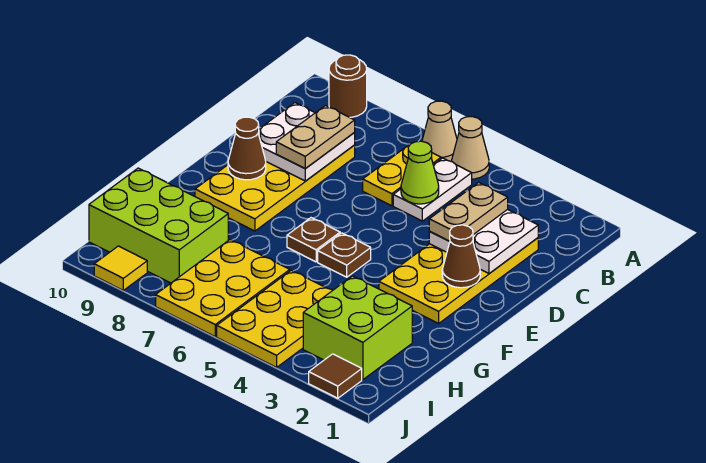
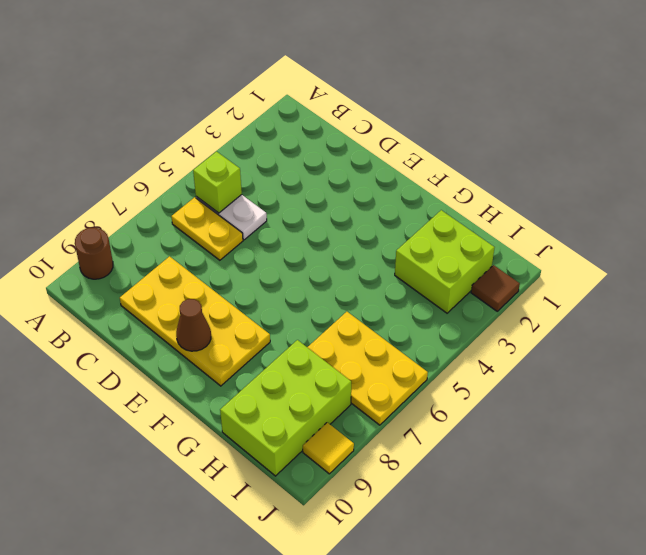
lime 1x1 brick [193,152,242,213] -> none
none -> tan 1x1 cone [452,117,489,179]
none -> tan 1x1 cone [422,101,457,161]
none -> yellow 2x4 plate [379,238,538,323]

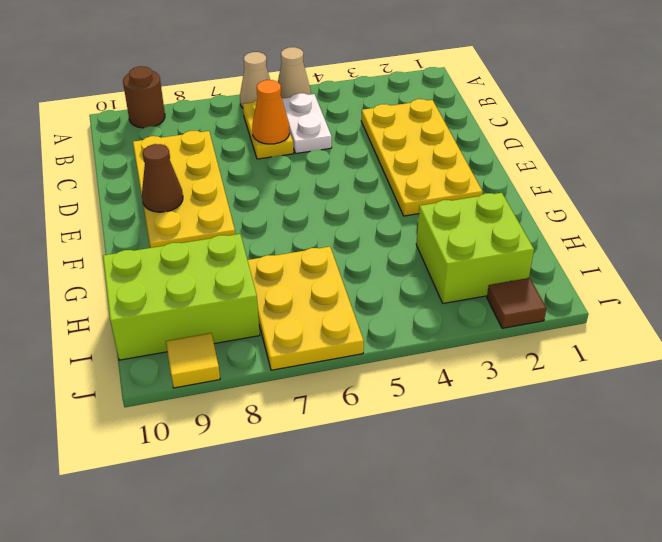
orange 1x1 cone [252,80,290,144] -> none
none -> brown 1x1 plate [318,233,371,277]
none -> brown 1x1 plate [287,218,340,262]
none -> yellow 2x3 plate [217,270,333,367]

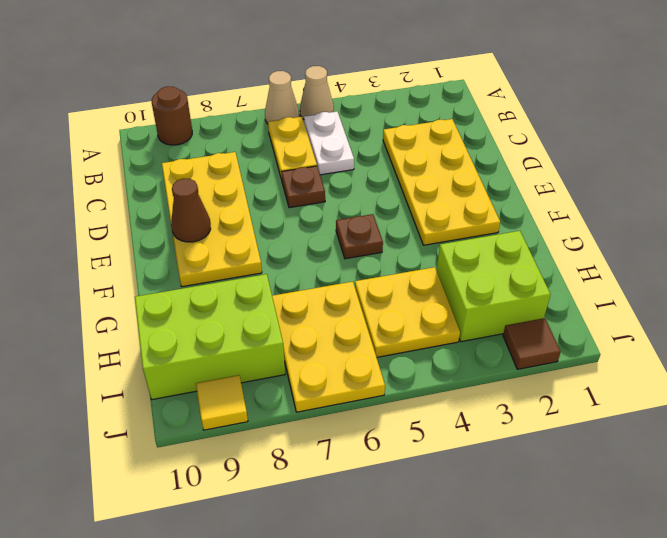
brown 1x1 plate [281,166,325,208] -> brown 1x1 plate moved to [287,218,340,262]
yellow 2x2 plate [355,267,460,357] -> yellow 2x3 plate [217,270,333,367]
none -> white 2x2 plate [429,209,538,274]
none -> lime 1x1 cone [401,141,439,204]
none -> white 2x2 plate [258,103,355,181]

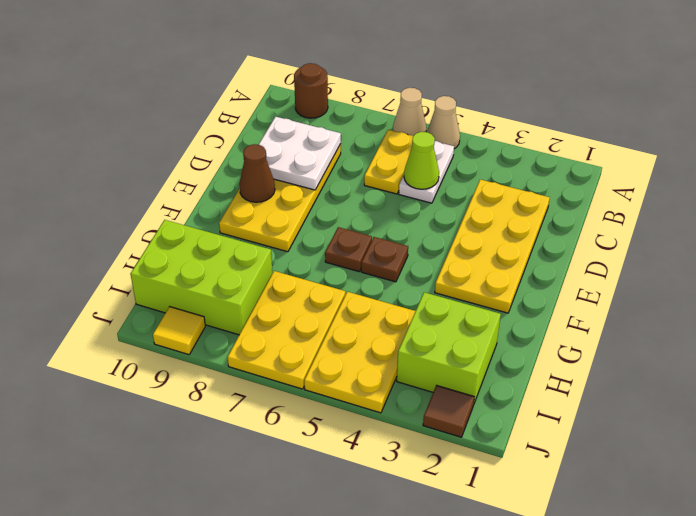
none -> white 2x2 plate [429,209,538,274]
none -> brown 1x1 cone [442,225,480,288]
none -> tan 1x2 plate [429,182,508,241]

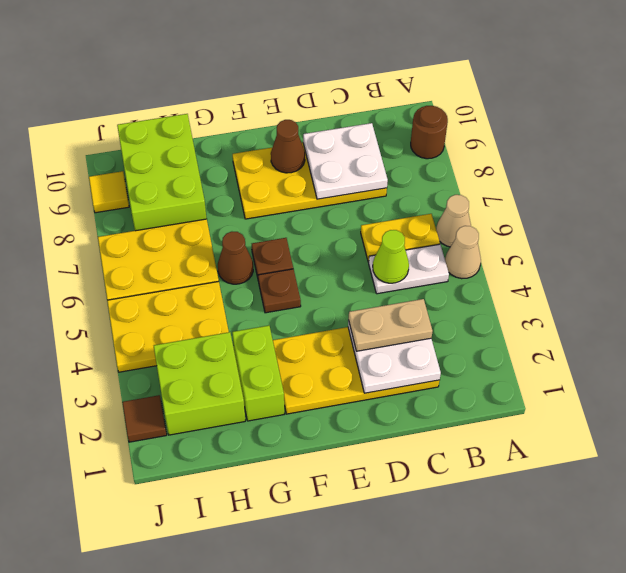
lime 1x2 brick [232,326,284,421] -> none
brown 1x1 cone [218,232,253,284] -> brown 1x1 cone moved to [442,225,480,288]
none -> tan 1x2 plate [276,106,355,169]

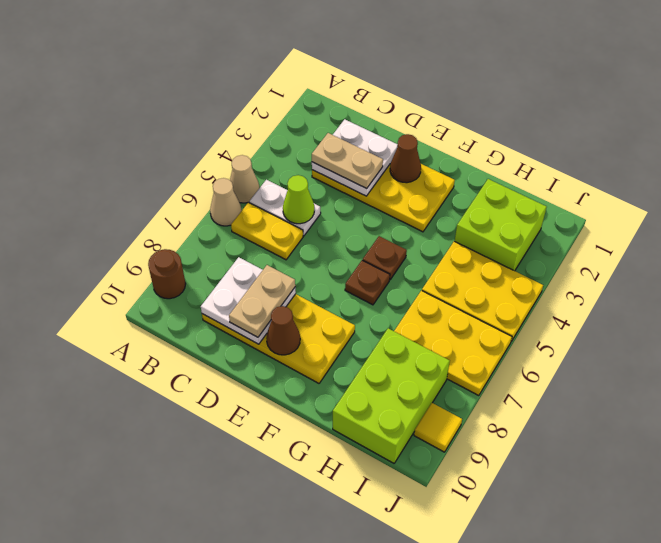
tan 1x2 plate [229,265,295,337] -> tan 1x2 plate turned to [276,106,355,169]
none -> brown 1x1 tile [309,354,362,398]

